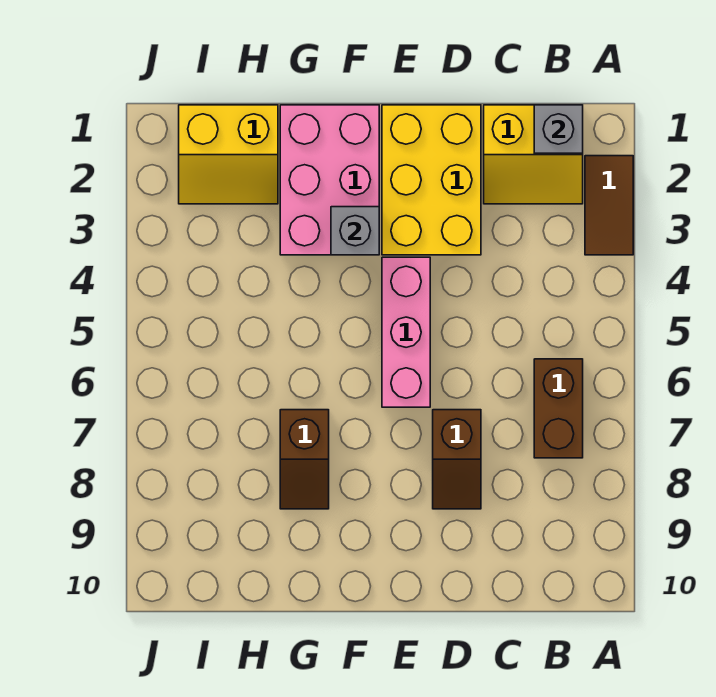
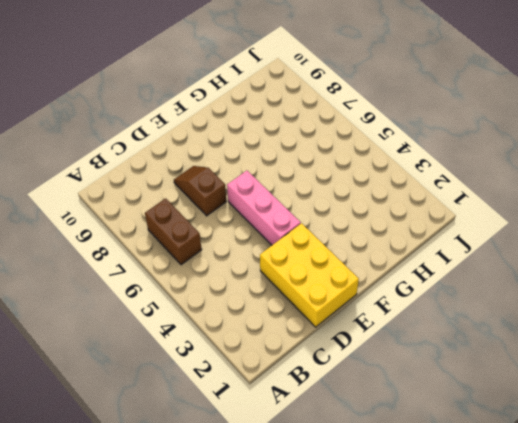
none -> brown 1x2 tile [585,156,633,255]
none -> yellow 2x2 slope [484,105,583,204]

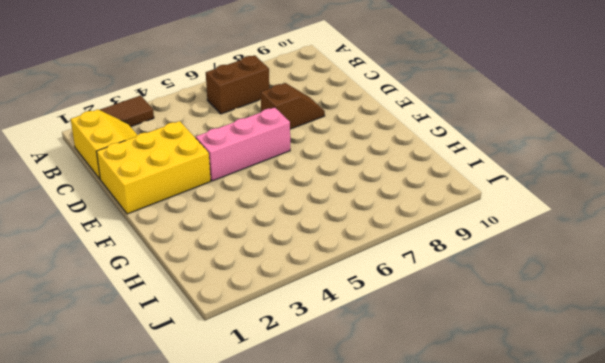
none -> pink 2x3 brick [280,105,379,255]
none -> brown 1x2 slope [280,410,329,509]

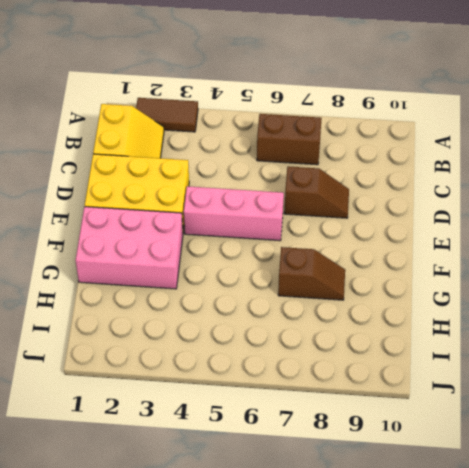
none -> yellow 2x2 slope [179,105,278,204]
none -> grey 1x1 brick [534,105,583,153]

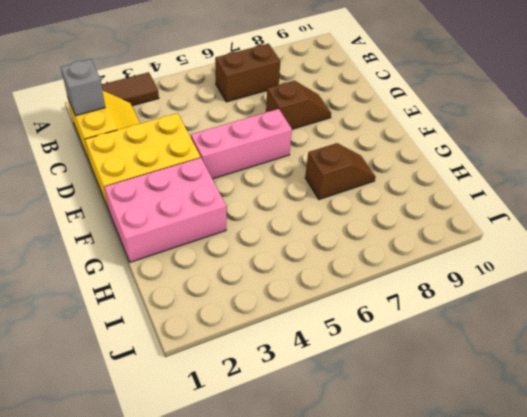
none -> yellow 2x2 slope [179,105,278,204]
none -> grey 1x1 brick [331,207,379,255]

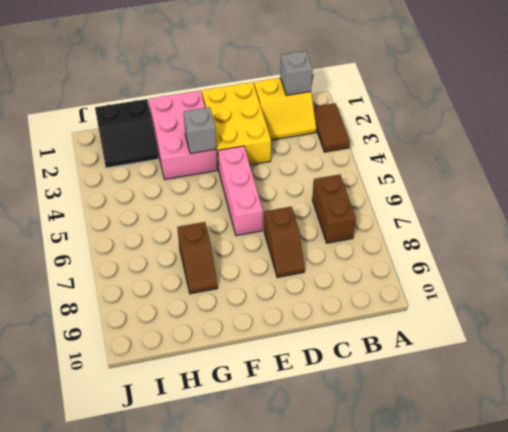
black 2x2 slope [95,99,158,168] -> yellow 2x2 slope [179,105,278,204]

